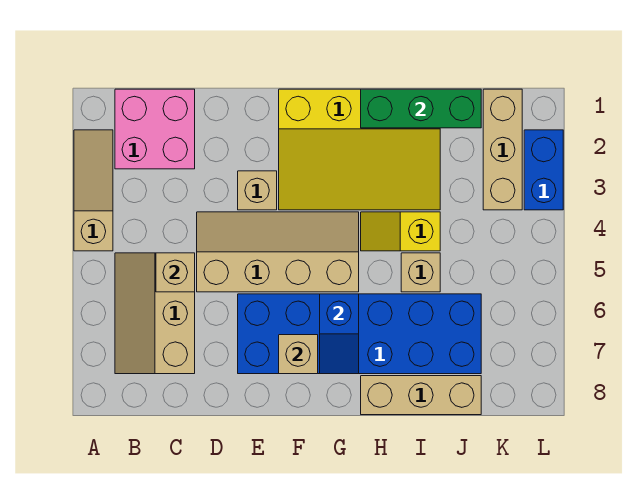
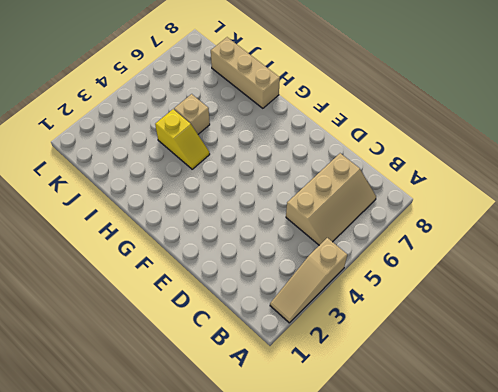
none -> pink 2x2 brick [115,89,195,169]
none -> tan 2x4 slope [197,212,359,292]
none -> tan 1x1 brick [238,171,277,210]

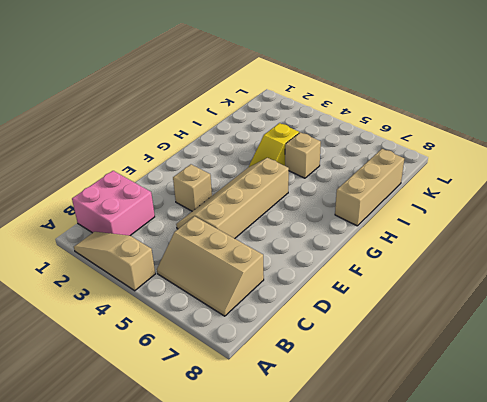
none -> blue 2x6 brick [238,294,481,374]
none -> yellow 3x4 slope [279,89,440,210]
none -> tan 1x3 brick [483,89,522,210]

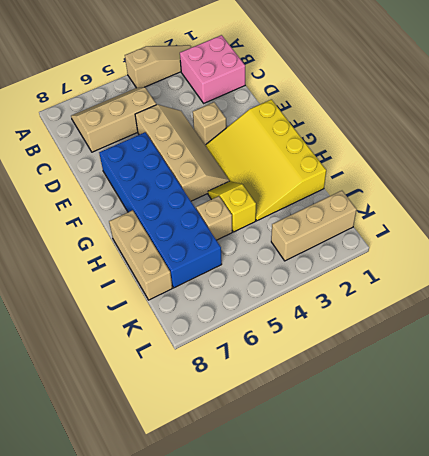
none -> blue 1x2 brick [524,130,563,210]
none -> tan 1x1 brick [156,253,195,292]
none -> tan 1x1 brick [279,335,318,374]

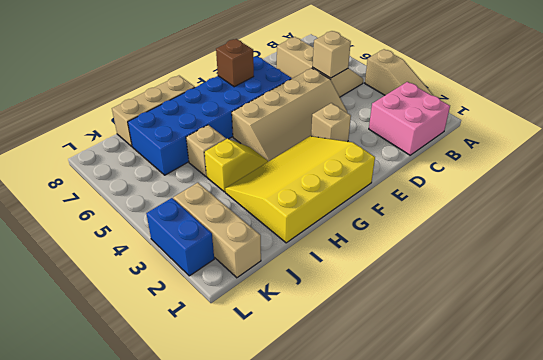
brown 1x1 brick [216,39,254,87] -> tan 1x1 brick [279,335,318,374]
none -> blue 1x2 slope [320,294,359,374]
none -> green 1x3 brick [361,89,481,128]

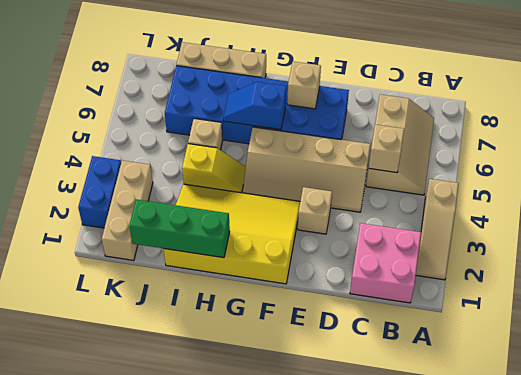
blue 1x2 slope [223,82,286,130] -> blue 1x2 slope turned to [320,294,359,374]

